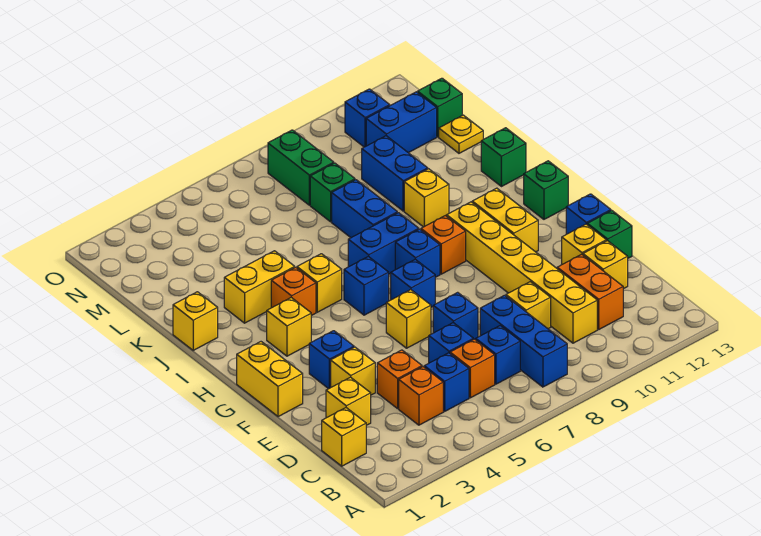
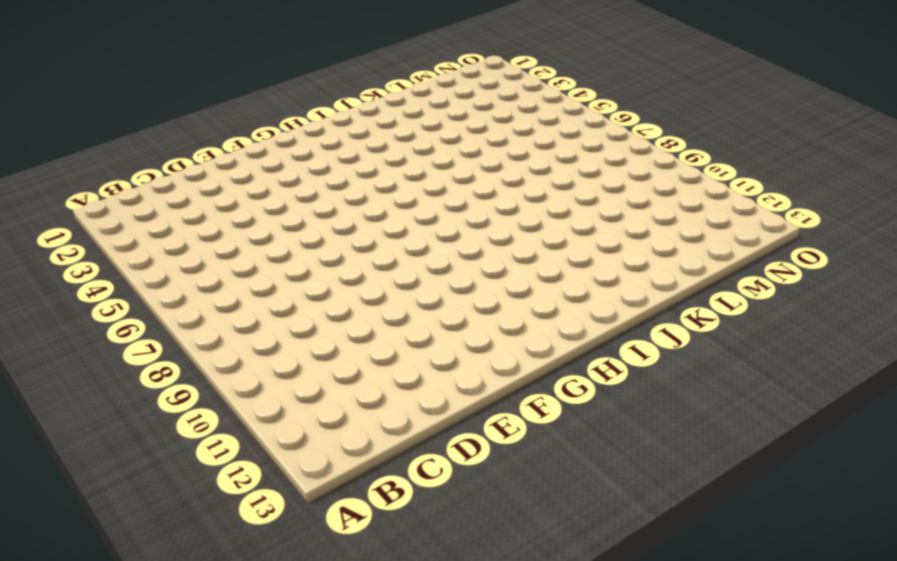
none -> blue 1x3 brick [480,295,567,387]
none -> yellow 1x1 brick [322,408,366,466]
none -> orange 1x1 brick [399,367,443,425]
none -> blue 1x1 brick [424,353,469,411]

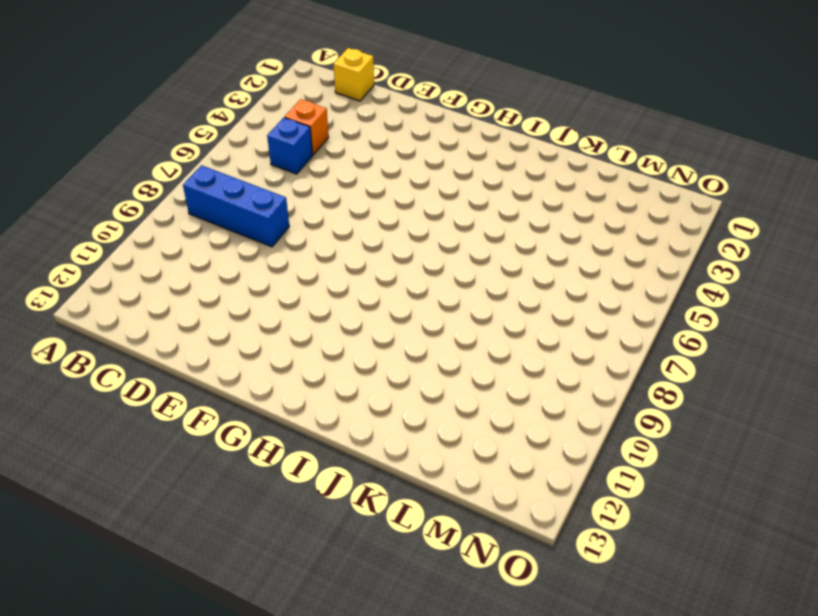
none -> orange 1x1 brick [450,339,495,398]
none -> blue 1x1 brick [476,326,520,384]
none -> yellow 1x6 brick [447,202,597,343]
none -> orange 1x2 brick [557,254,623,329]

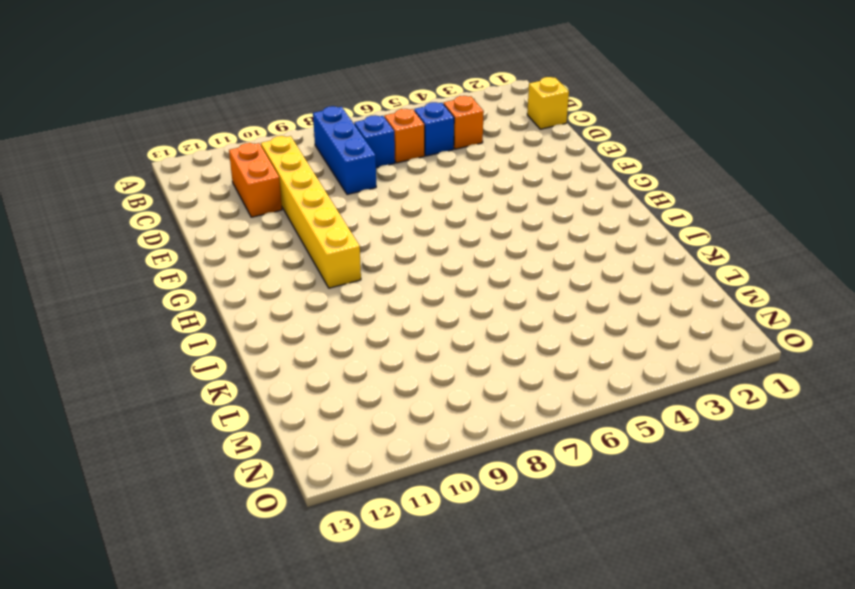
none -> yellow 1x1 brick [326,377,371,425]
none -> orange 1x1 brick [377,350,422,409]
none -> blue 1x1 brick [429,323,473,363]
none -> yellow 1x1 brick [506,282,551,329]

